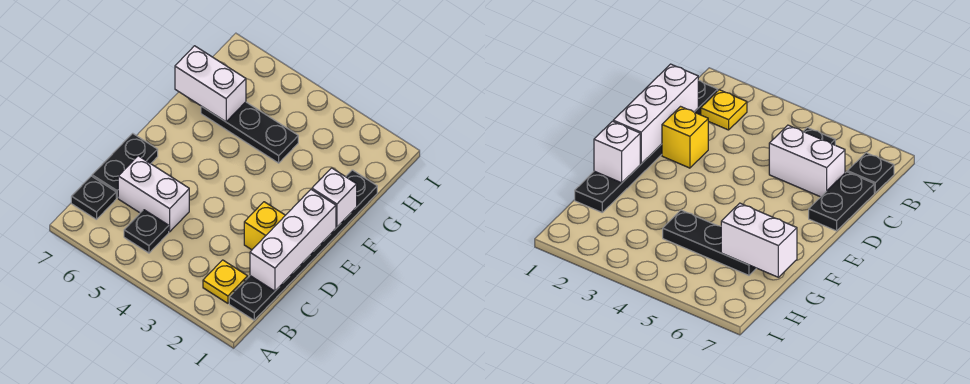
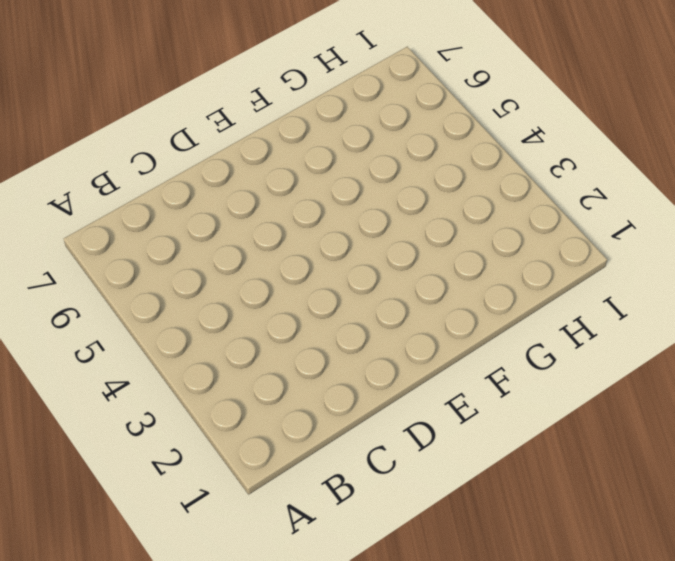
none -> black 1x6 plate [229,170,377,320]
none -> yellow 1x1 plate [203,260,248,303]

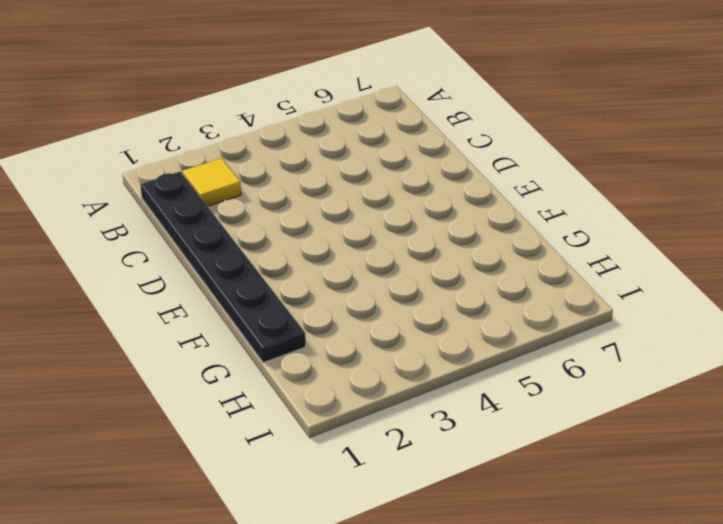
yellow 1x1 tile [182,158,241,206] -> yellow 1x1 plate [203,260,248,303]
none -> black 1x1 plate [124,210,169,253]
none -> black 1x1 plate [71,176,116,220]

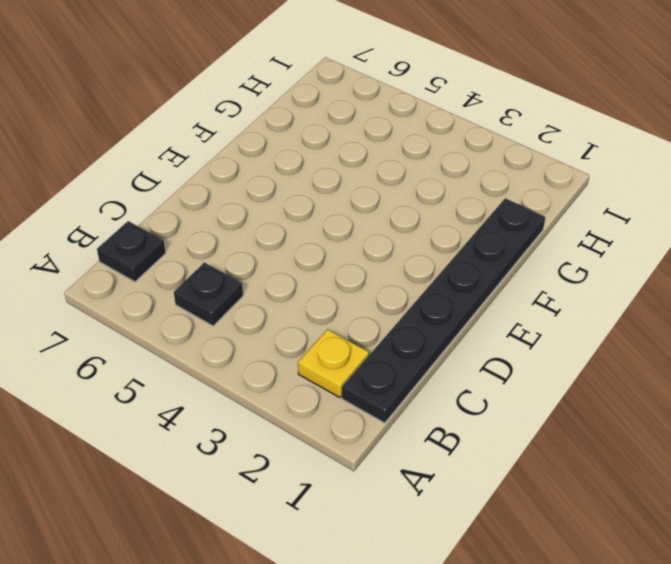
none -> white 1x2 brick [118,156,189,232]
none -> black 1x2 plate [92,133,158,198]

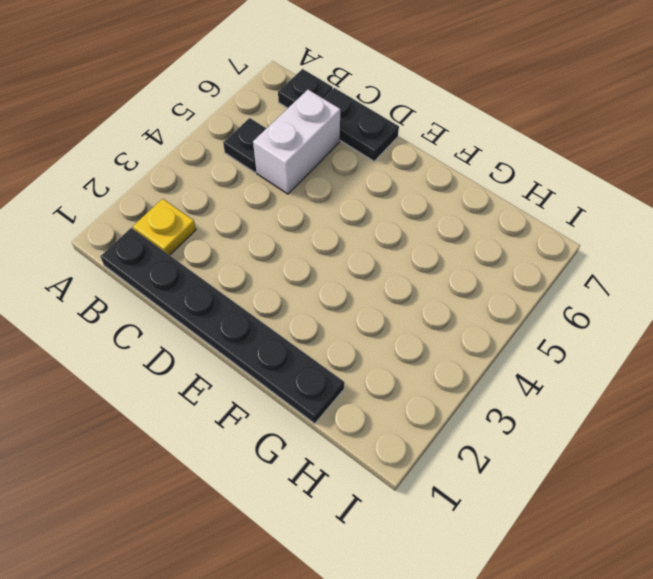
none -> yellow 1x1 brick [244,202,285,250]
none -> black 1x3 plate [201,102,298,163]

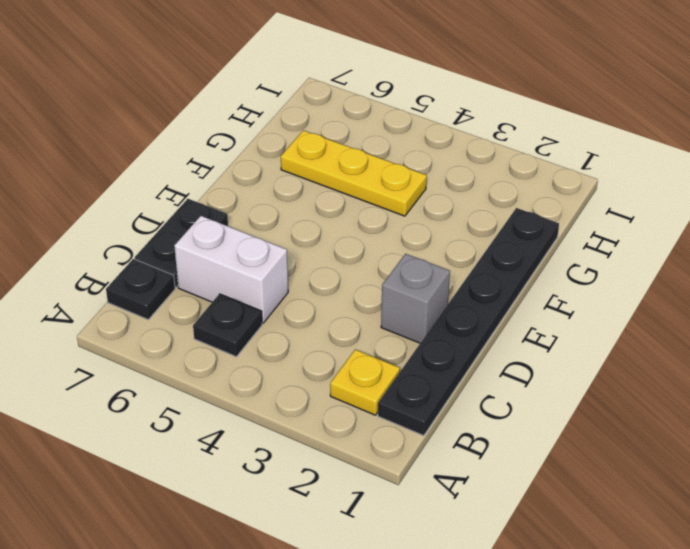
grey 1x1 brick [381,254,450,343] -> yellow 1x1 brick [244,202,285,250]
yellow 1x3 plate [281,130,427,216] -> black 1x3 plate [201,102,298,163]
none -> white 1x3 brick [250,190,336,291]
none -> white 1x1 brick [312,168,357,227]

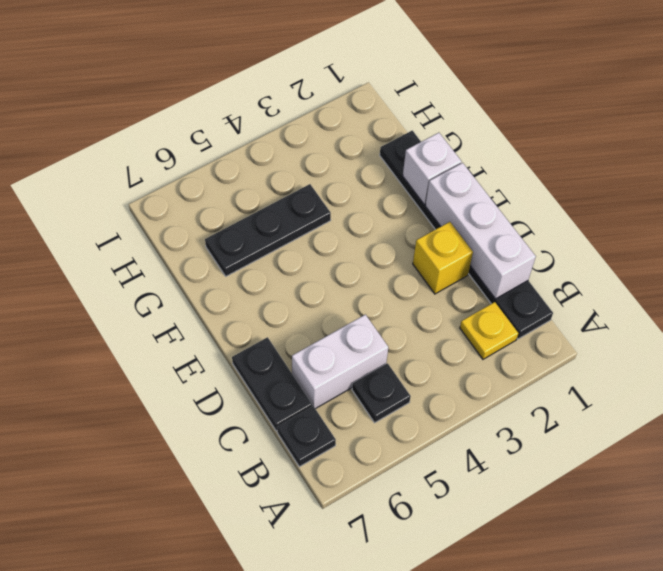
none -> white 1x2 brick [175,46,246,122]

